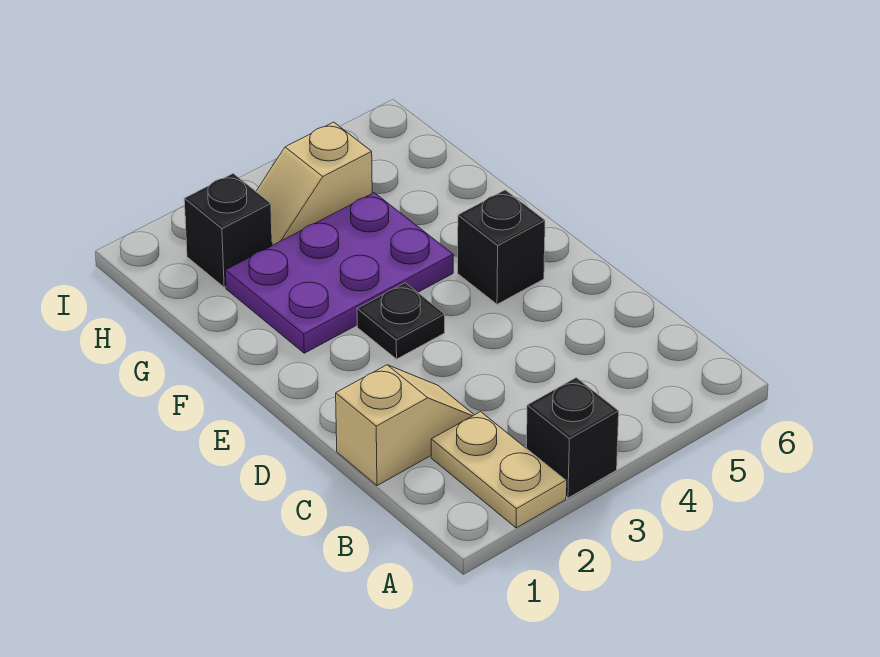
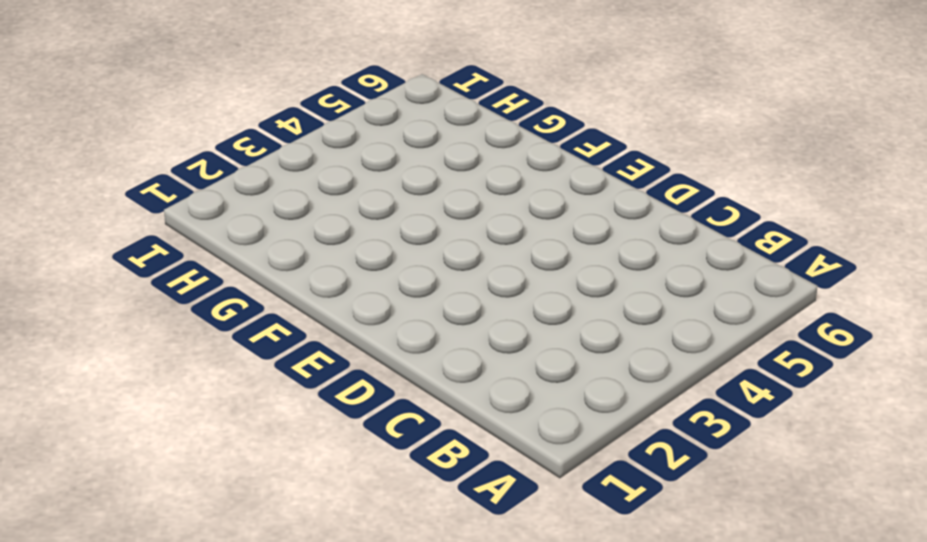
none -> tan 1x2 plate [431,412,566,528]
none -> black 1x1 brick [526,378,619,498]

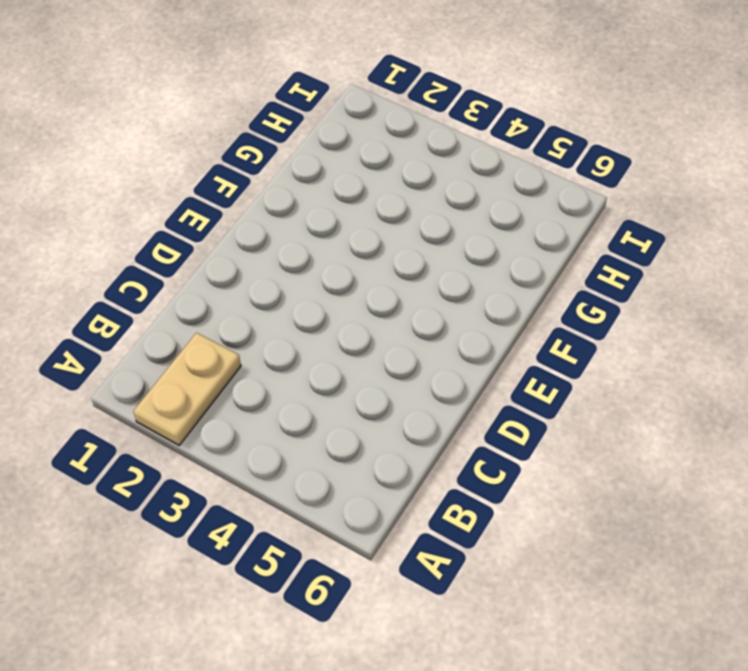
none -> black 1x1 brick [526,378,619,498]
none -> tan 1x2 slope [336,365,474,486]

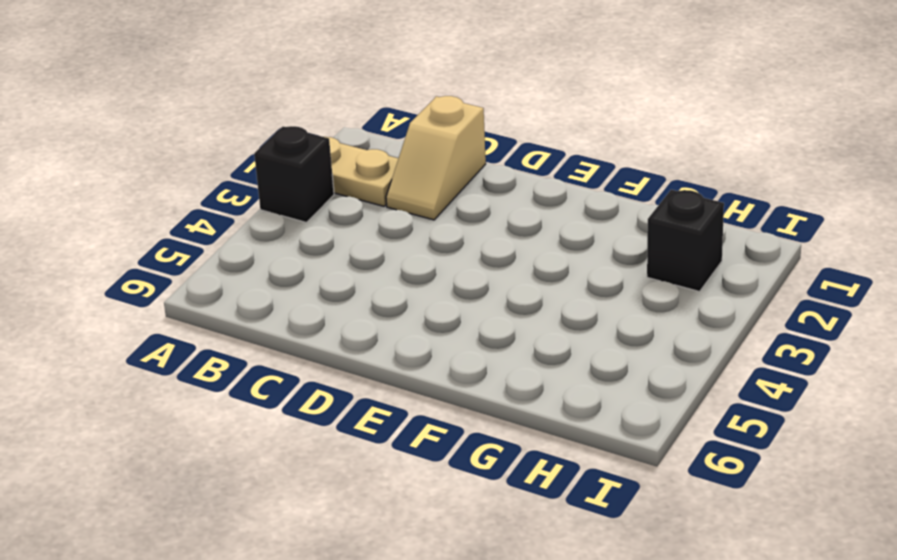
none -> black 1x1 plate [357,283,445,359]
none -> black 1x1 brick [458,190,545,304]

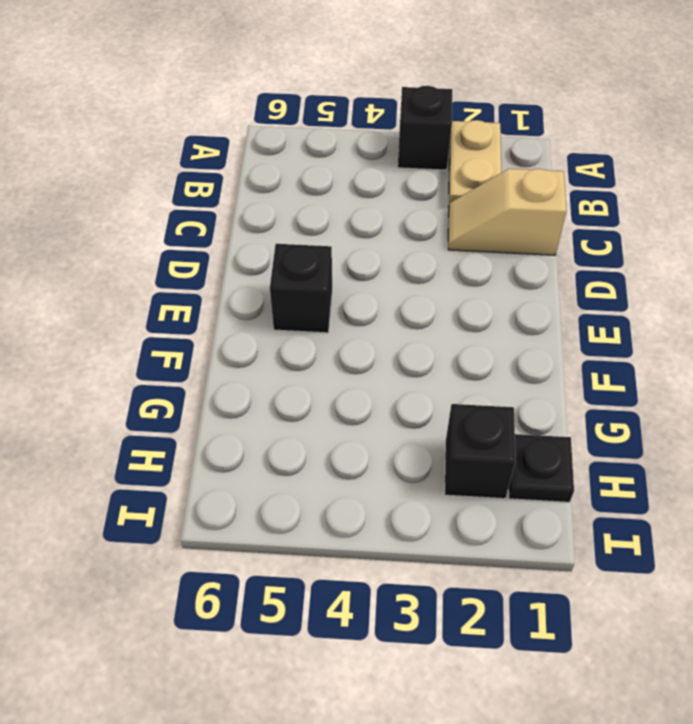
black 1x1 plate [508,434,574,502] -> black 1x1 plate moved to [357,283,445,359]
none -> purple 2x3 plate [225,193,453,353]
none -> tan 1x2 slope [256,122,372,245]

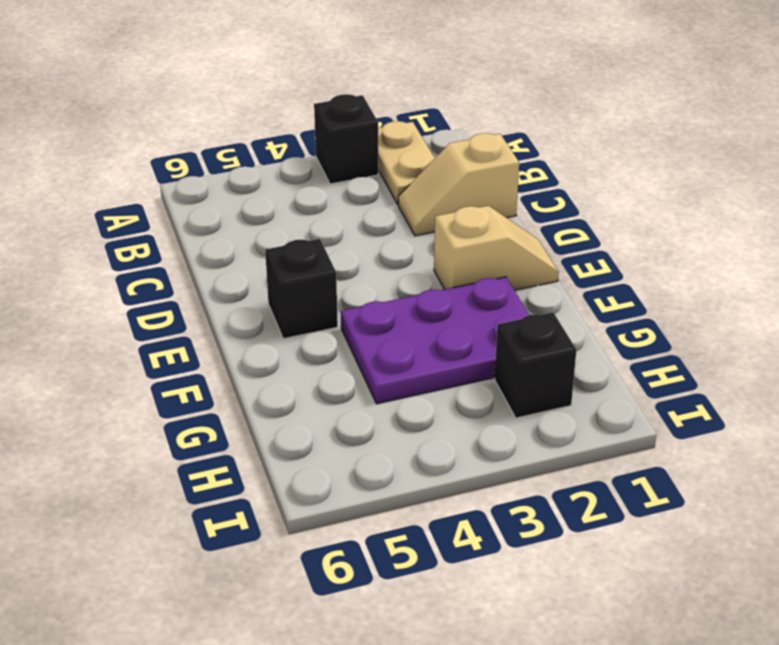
tan 1x2 slope [434,206,559,290] -> tan 1x2 slope moved to [256,122,372,245]
none -> black 1x1 plate [357,283,445,359]

